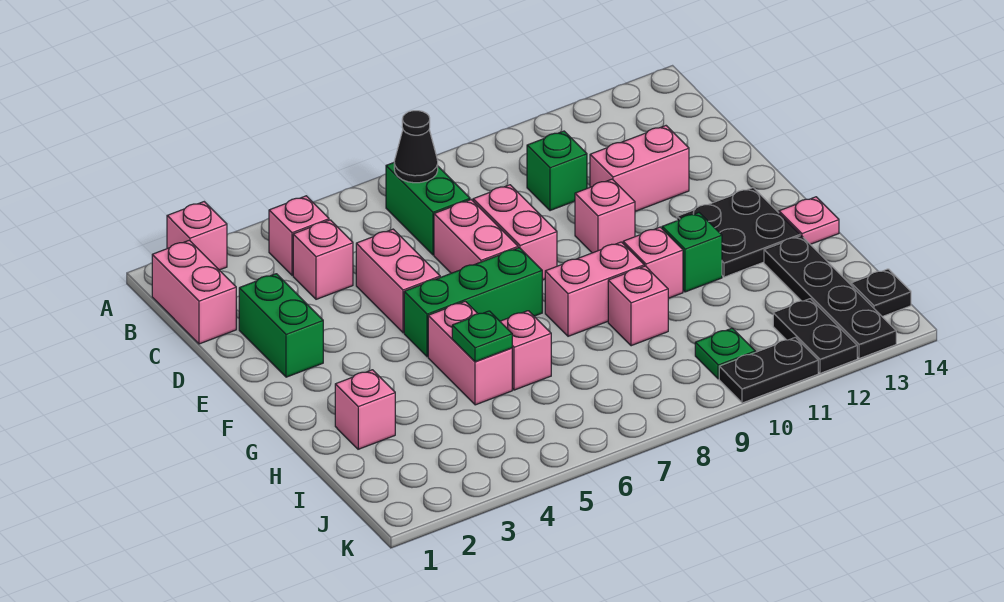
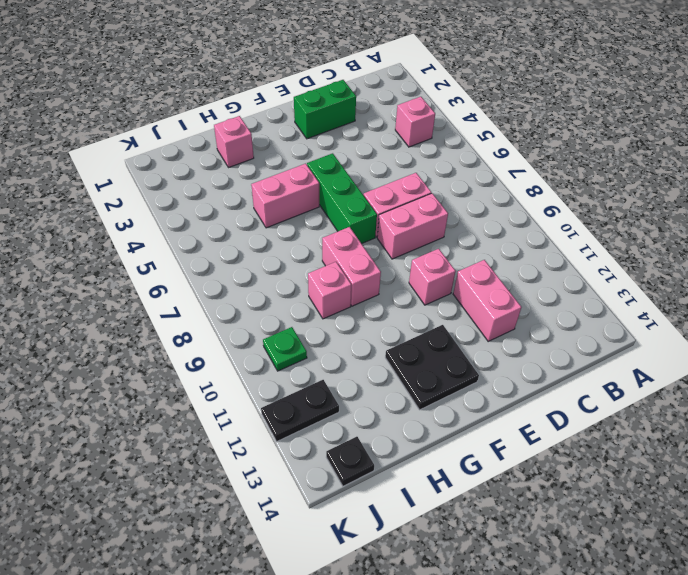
none -> pink 1x1 brick [167,202,227,270]
none -> pink 1x2 brick [152,240,236,344]
none -> green 1x2 brick [386,163,470,255]

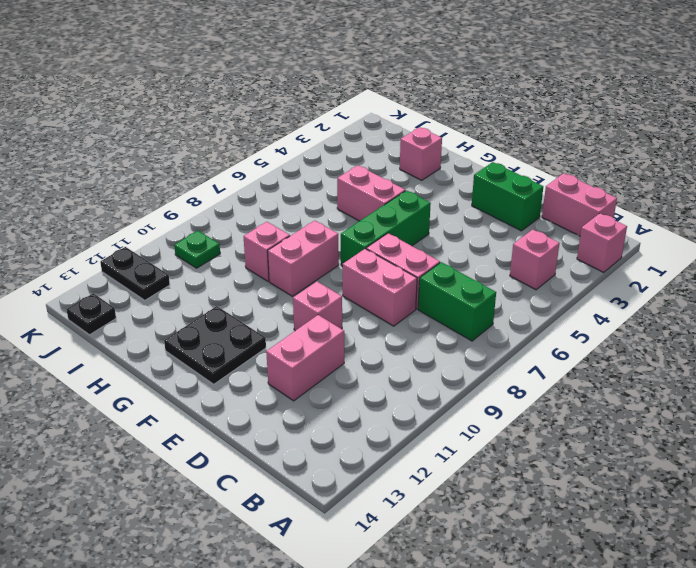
none -> pink 1x1 brick [293,220,353,299]
none -> green 1x1 brick [527,131,587,211]
none -> pink 1x2 brick [356,229,440,333]

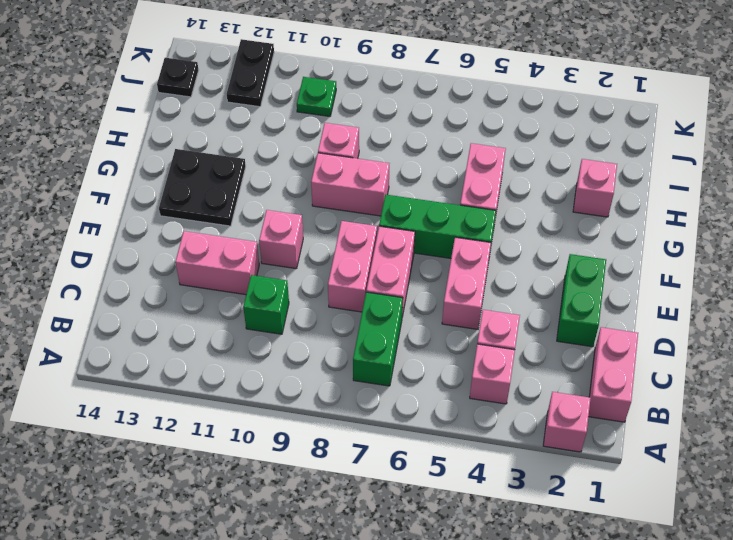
none -> pink 1x1 brick [623,227,683,298]
none -> green 1x1 brick [662,213,722,292]
none -> pink 1x1 plate [779,197,839,244]

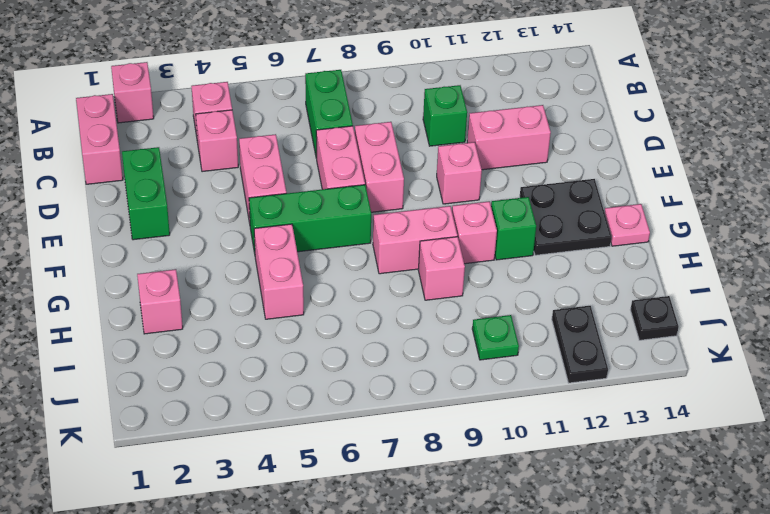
none -> pink 1x1 brick [500,311,551,390]
none -> black 1x4 plate [764,236,896,359]
none -> black 1x2 plate [719,337,818,403]

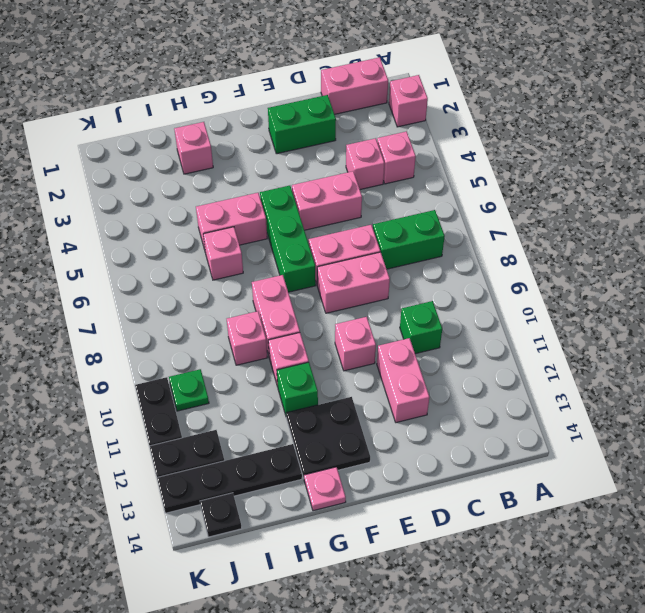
none -> black 1x1 cone [394,111,438,183]
none -> green 1x1 plate [452,311,512,362]

